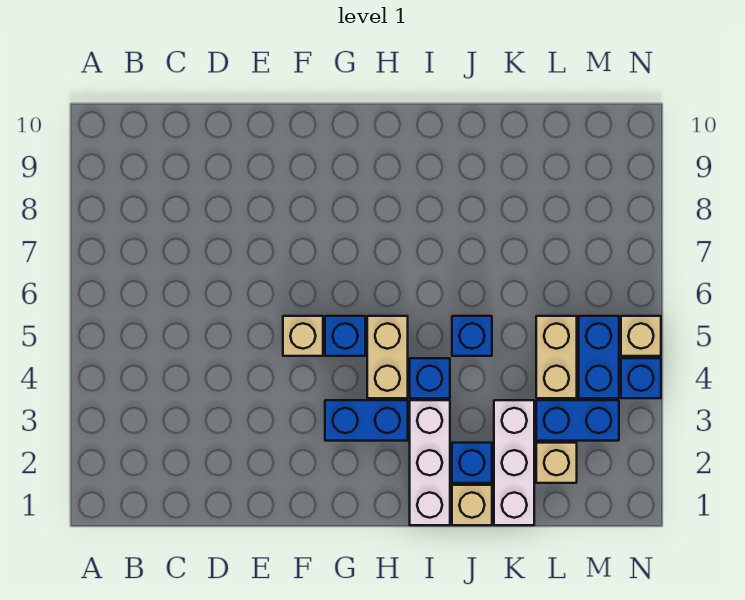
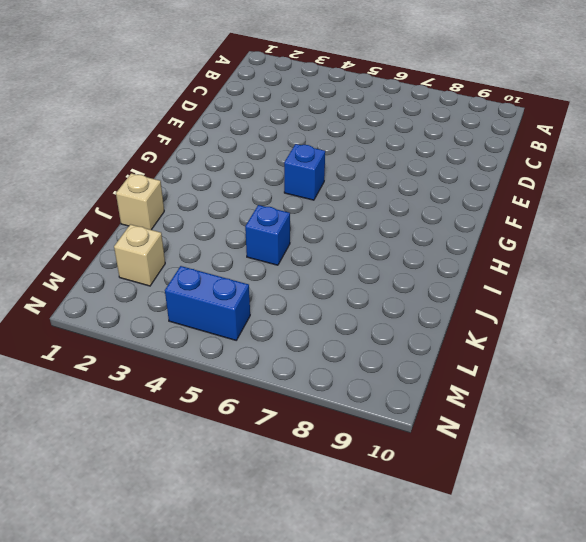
none -> tan 1x1 brick [283,316,323,356]
none -> blue 1x2 brick [325,400,408,441]
none -> tan 1x2 brick [367,316,408,398]

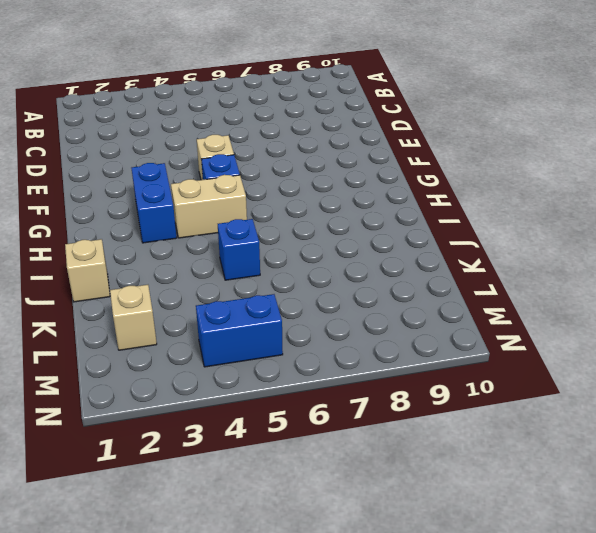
none -> white 1x3 brick [410,400,450,525]
none -> blue 1x1 brick [410,358,450,398]
none -> blue 1x1 brick [452,443,492,483]

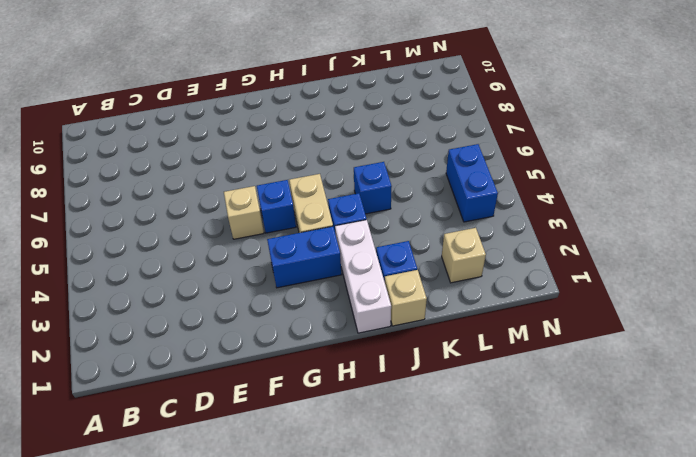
none -> white 1x3 brick [494,400,534,525]
none -> blue 1x2 brick [536,400,619,441]
none -> tan 1x2 brick [536,316,577,398]

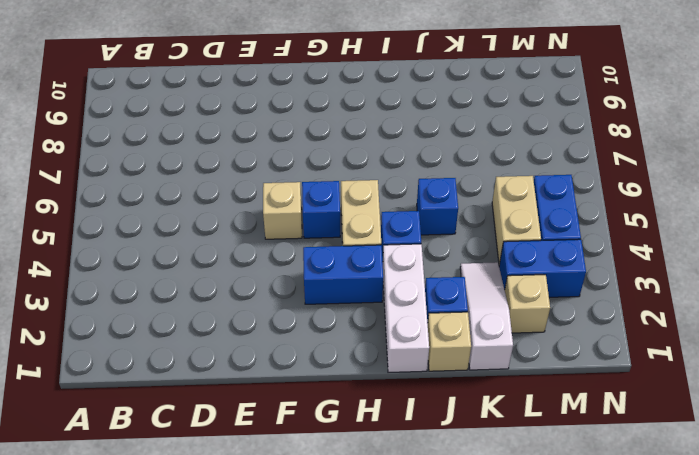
white 1x3 slope [460,262,513,370] -> white 1x3 brick [494,400,534,525]
none -> blue 1x1 brick [621,358,661,398]
none -> tan 1x1 brick [621,316,661,356]

